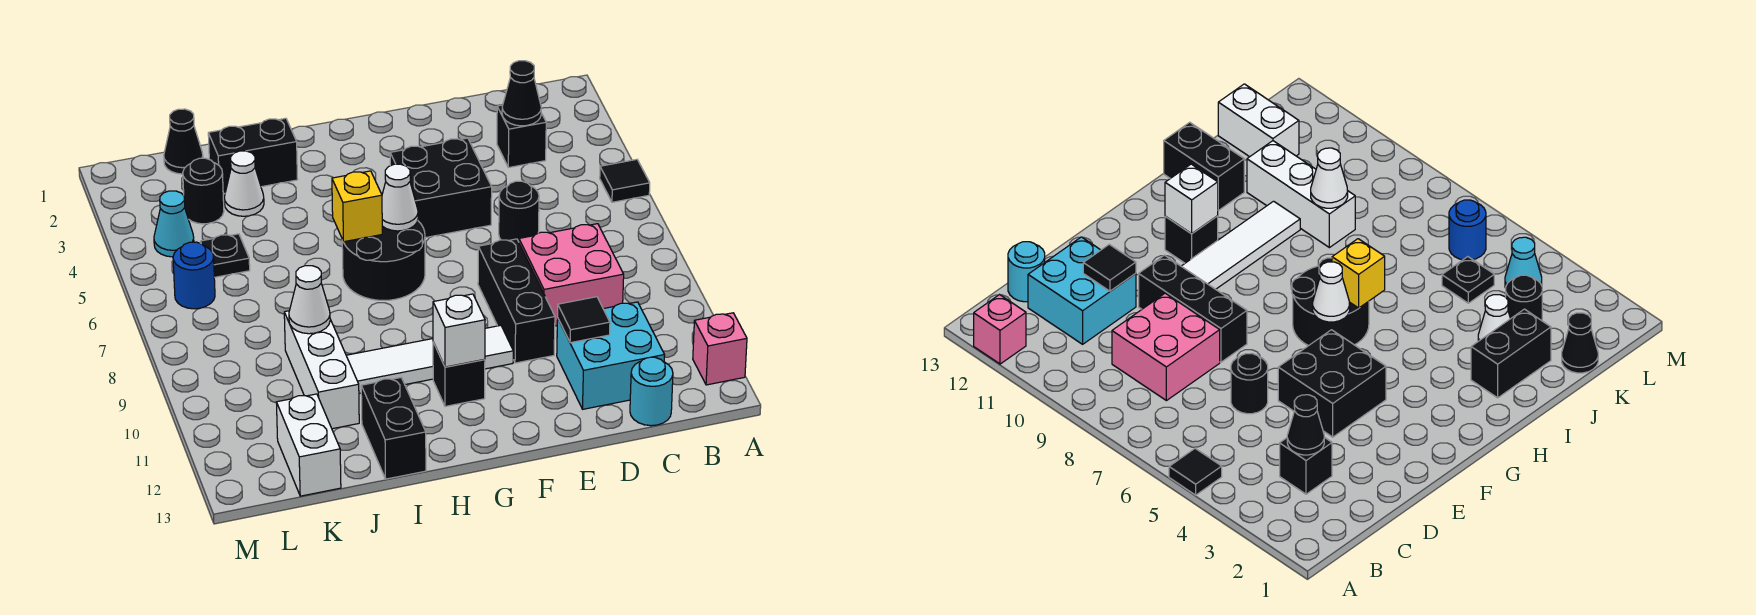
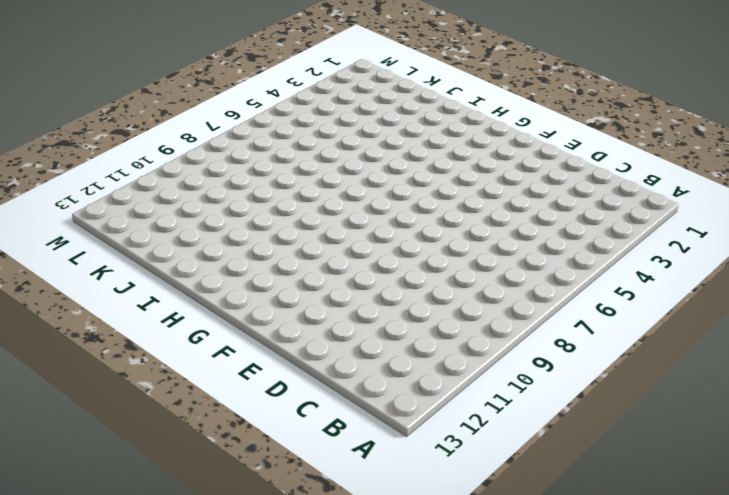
none -> black 1x1 tile [600,159,650,202]
none -> pink 1x1 brick [693,313,747,385]
none -> black 1x1 brick [497,105,546,168]

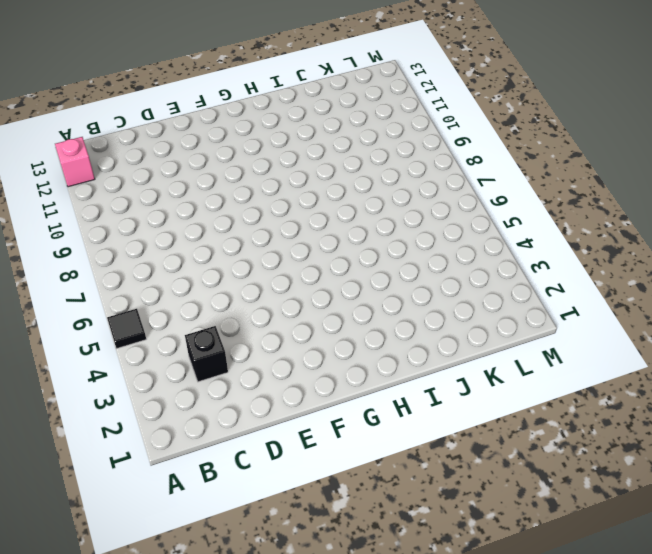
none -> pink 2x2 brick [519,224,624,326]
none -> cyan 2x2 brick [557,302,665,409]
none -> cyan 1x1 round brick [630,357,673,426]

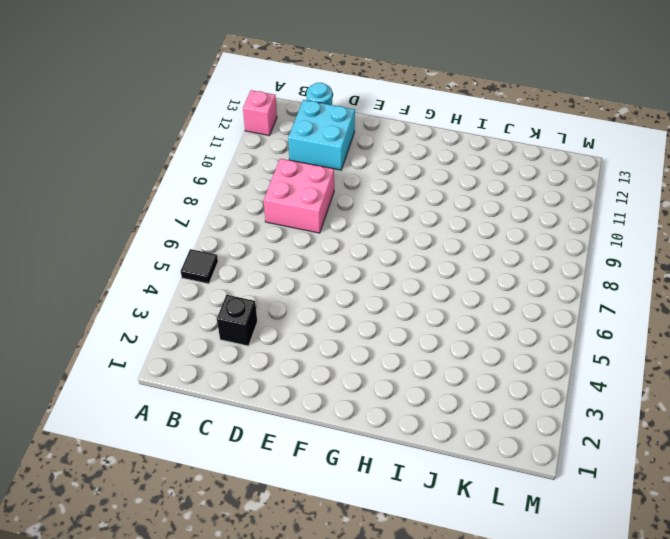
none -> black 1x1 round brick [499,181,539,242]
none -> black 2x2 brick [390,138,492,238]
none -> black 1x3 brick [478,239,555,363]

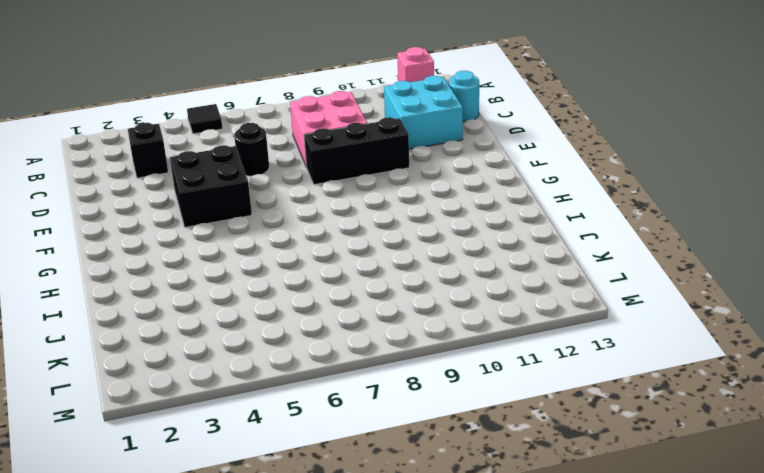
none -> white 1x4 tile [346,325,513,393]
none -> black 2x2 round brick [342,221,425,300]
none -> black 1x1 brick [433,342,485,406]

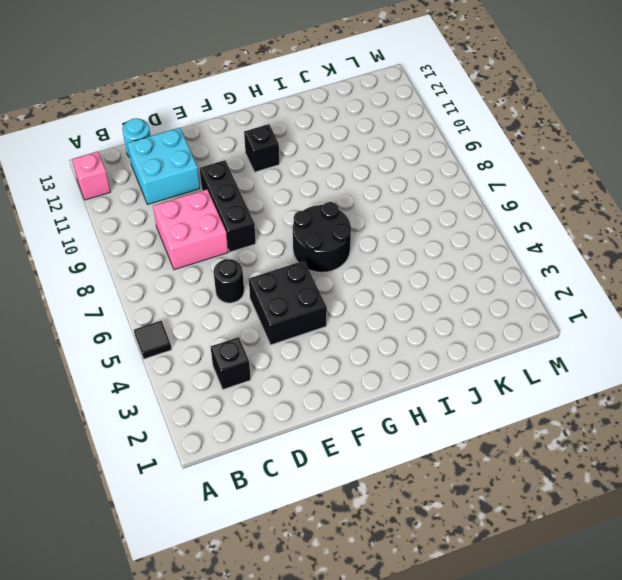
none -> white 1x4 tile [346,325,513,393]
none -> black 1x2 brick [208,118,298,194]
none -> black 1x2 brick [361,378,426,479]

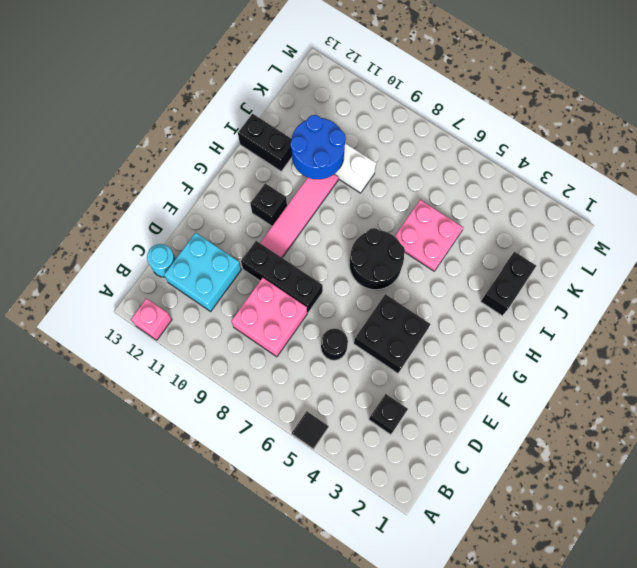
pink 1x4 tile [260,174,339,258] -> white 1x4 tile [346,325,513,393]
pink 2x2 plate [394,200,464,271] -> none
blue 2x2 round brick [290,115,346,179] -> none
none -> white 1x1 cone [224,151,264,216]
none -> black 1x1 cone [164,109,203,174]
none -> black 1x1 round brick [183,158,224,224]

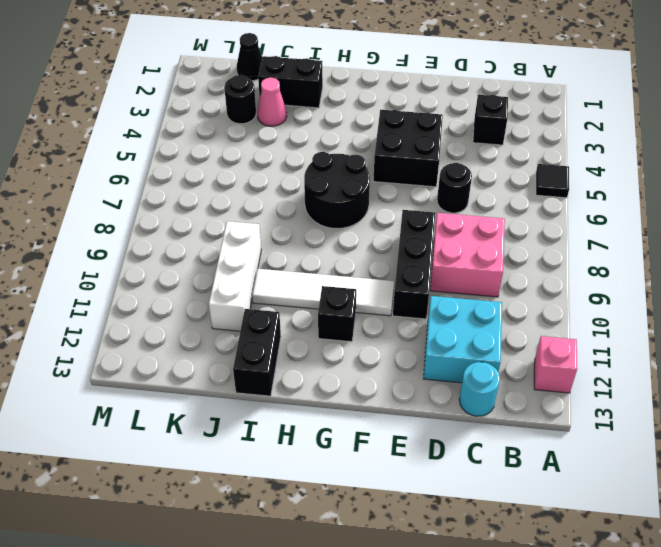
pink 1x1 cone [257,78,287,126] -> white 1x1 cone [224,151,264,216]
none -> black 1x1 plate [200,234,250,277]
none -> white 1x2 brick [276,394,341,496]
none -> cyan 1x1 cone [154,191,194,257]

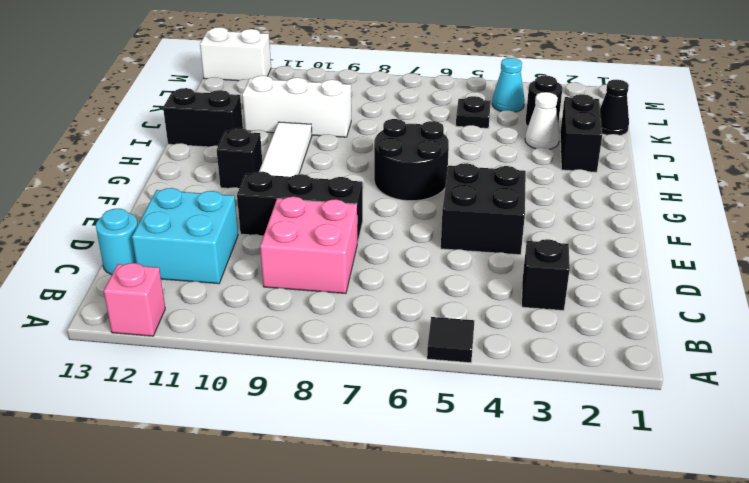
white 1x2 brick [200,27,271,81] -> white 1x2 brick moved to [276,394,341,496]
none -> black 1x1 round brick [499,181,539,242]
none -> blue 1x1 round brick [173,242,215,309]
none -> black 1x1 cone [502,61,541,126]

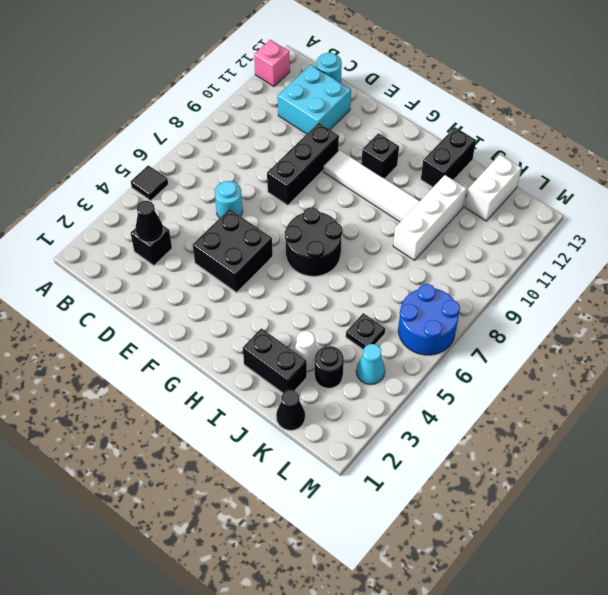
cyan 1x1 round brick [215,181,243,218] -> black 1x1 round brick [499,181,539,242]
blue 2x2 round brick [398,284,460,355] -> blue 1x1 round brick [173,242,215,309]
none -> pink 2x2 brick [519,224,624,326]
none -> black 1x1 tile [558,297,610,343]
none -> white 1x1 cone [382,164,418,231]

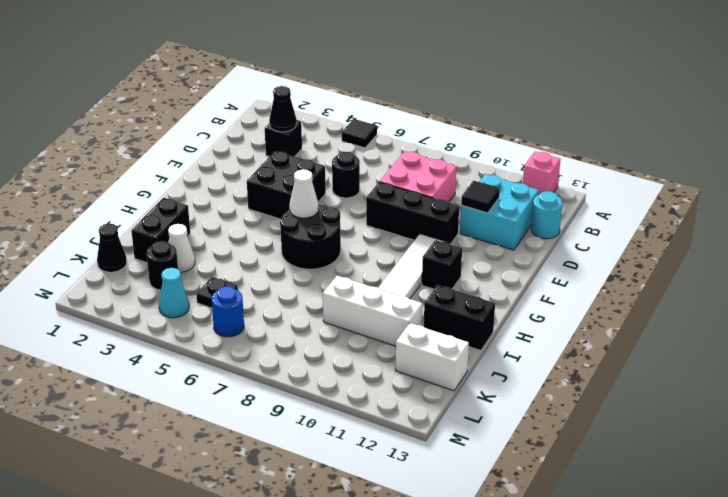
none -> white 1x1 brick [433,294,485,367]
none -> yellow 1x1 brick [332,171,382,242]
none -> white 1x1 cone [289,266,330,334]

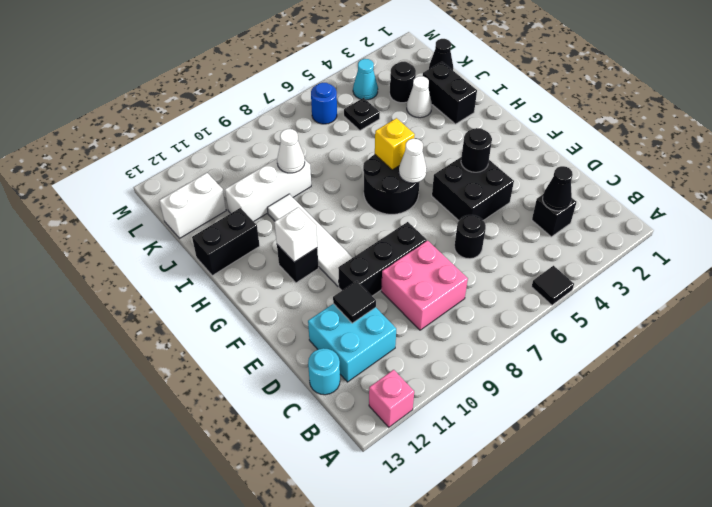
black 1x1 round brick [461,128,492,172] -> none

